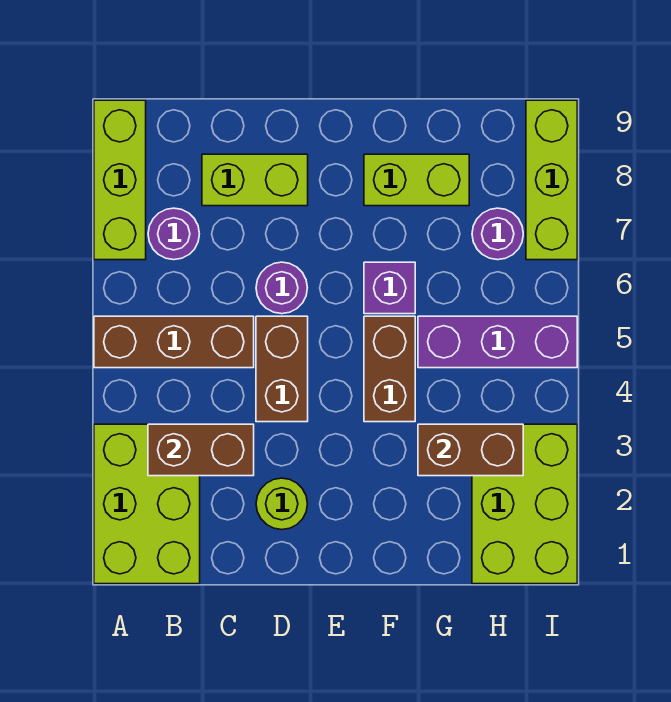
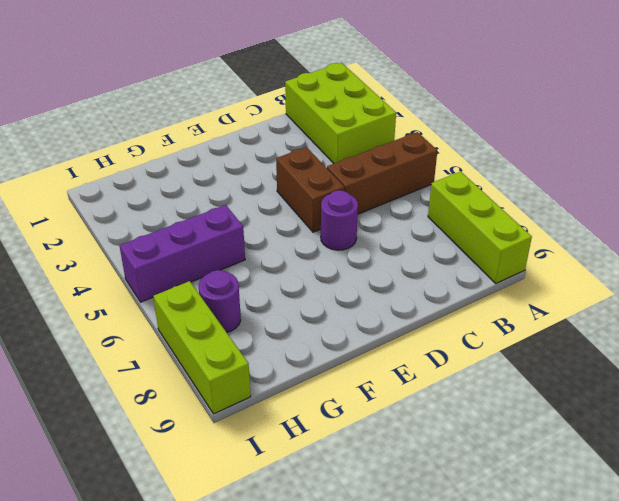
none -> purple 1x1 round brick [148,208,199,260]
none -> lime 1x2 brick [202,154,308,206]
none -> lime 1x1 round brick [256,478,307,530]

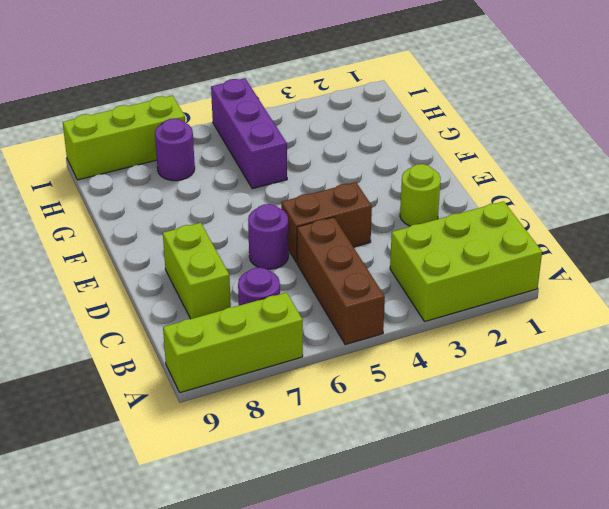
none -> brown 1x2 brick [364,316,415,422]
none -> purple 1x1 brick [364,262,415,314]
none -> lime 1x2 brick [364,154,469,206]

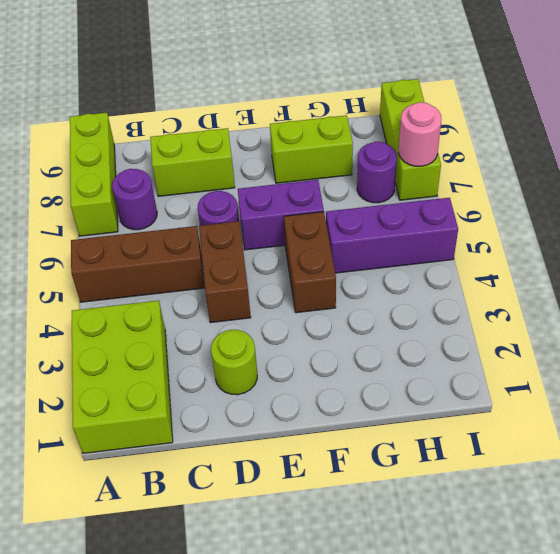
purple 1x2 brick [238,180,324,250] -> purple 1x1 brick [364,262,415,314]
pink 1x1 round brick [399,102,441,166] -> none
none -> lime 2x3 brick [472,424,577,584]
none -> brown 1x2 brick [148,424,254,476]
none -> brown 1x2 brick [418,424,523,476]

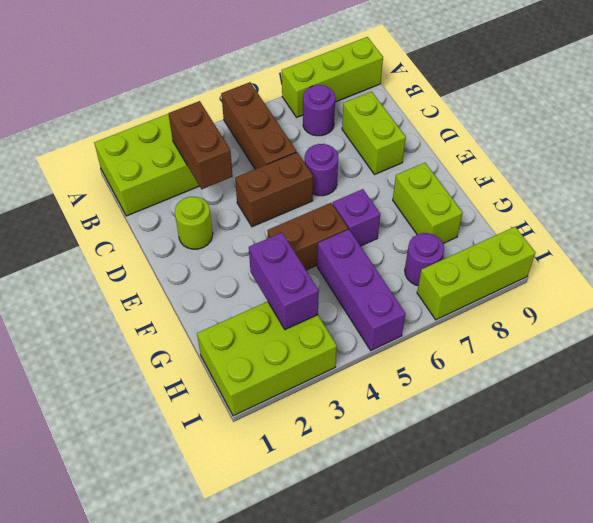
purple 1x2 brick [249,233,319,330] -> brown 1x2 brick [418,424,523,476]

